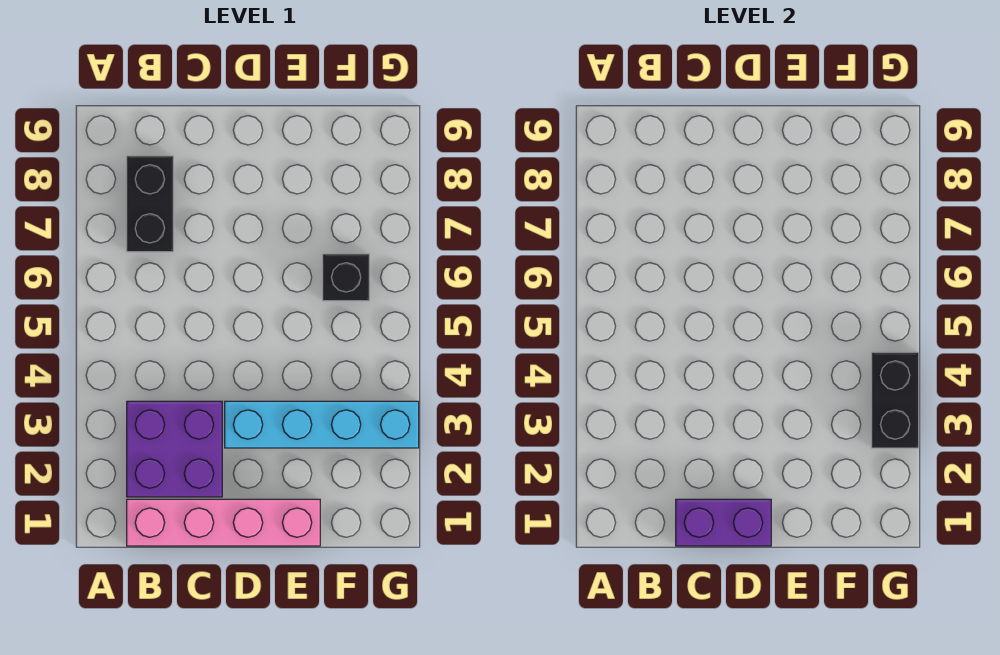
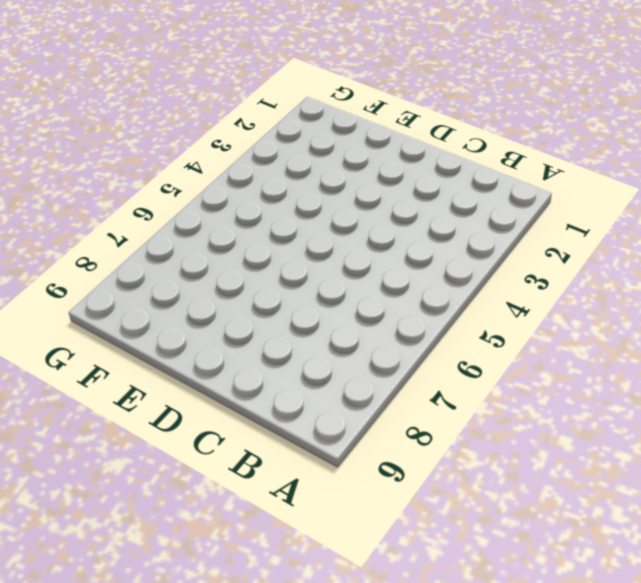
none -> pink 1x4 brick [127,499,320,546]
none -> purple 2x2 brick [127,401,222,497]

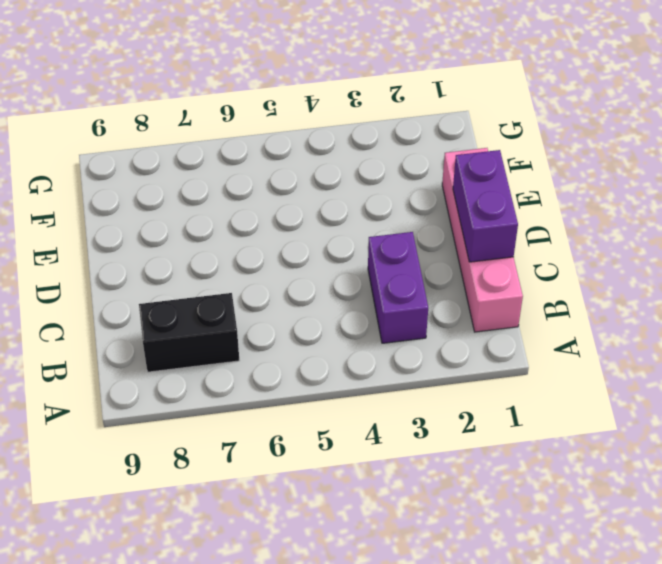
purple 1x2 brick [368,232,428,343] -> purple 2x2 brick [127,401,222,497]
none -> cyan 1x4 brick [225,401,419,448]
none -> black 1x1 brick [323,254,369,301]

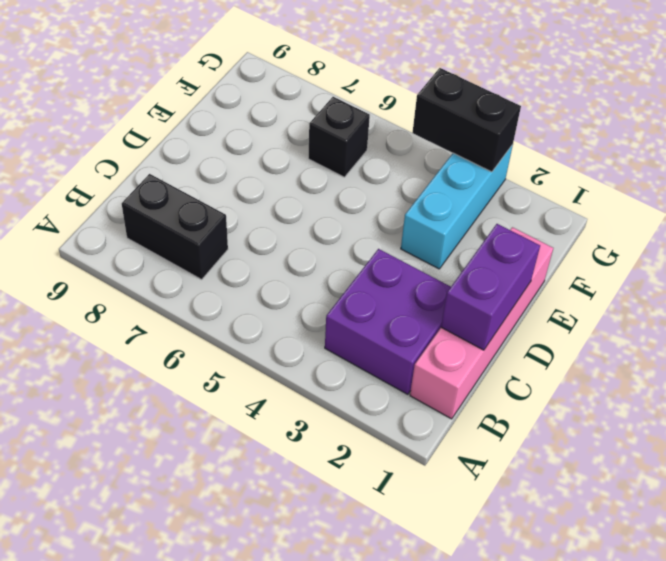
cyan 1x3 brick [401,145,513,269] -> cyan 1x4 brick [225,401,419,448]

